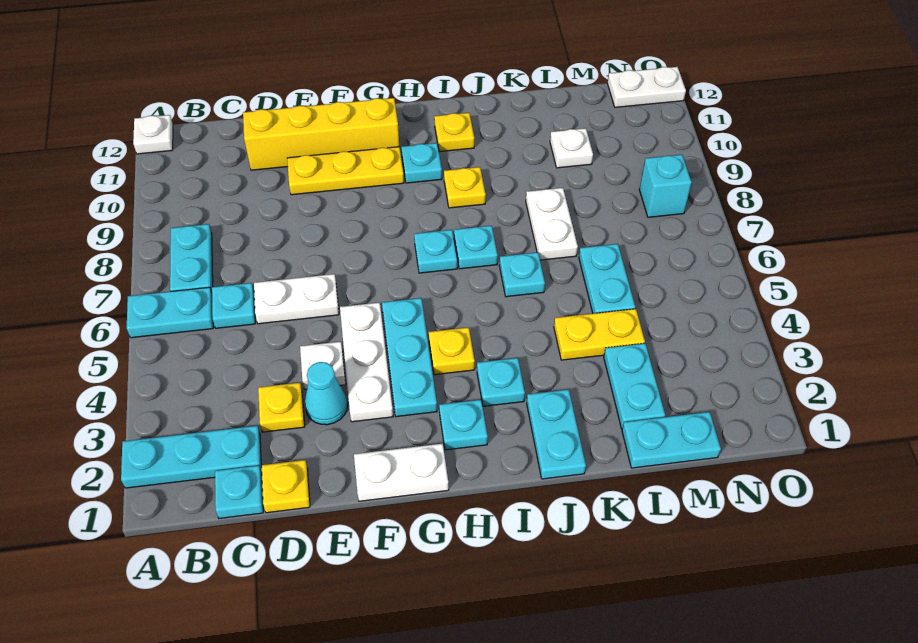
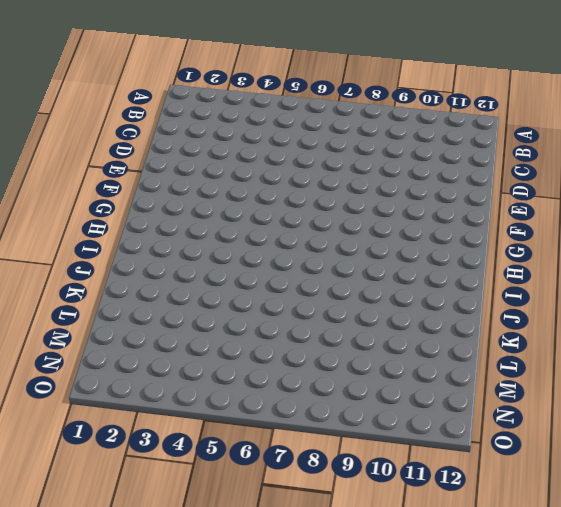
none -> cyan 1x3 plate [121,426,262,488]
none -> cyan 1x2 plate [127,287,213,338]
none -> white 1x1 plate [133,115,173,154]
none -> cyan 1x2 plate [170,224,213,292]

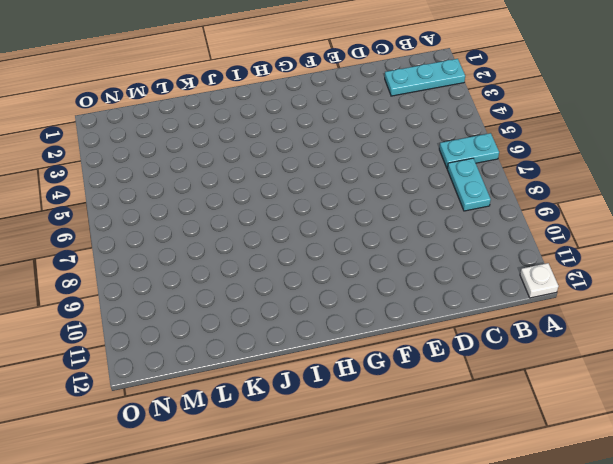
none -> cyan 1x1 plate [215,465,263,518]
none -> cyan 1x1 plate [212,283,255,328]
none -> yellow 1x1 plate [262,460,310,513]
none -> yellow 1x1 plate [258,383,305,432]

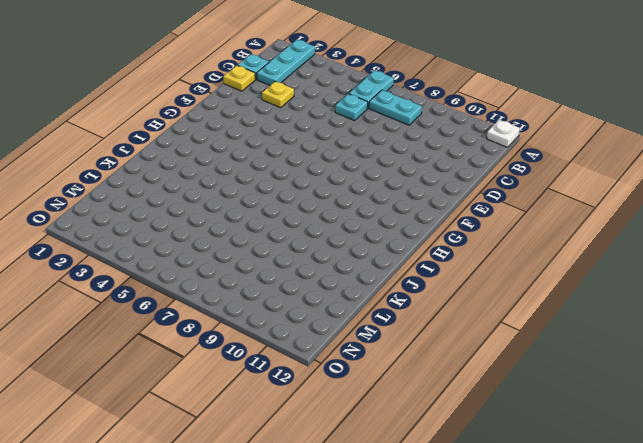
none -> white 1x2 plate [254,274,339,324]
none -> yellow 1x4 brick [243,98,399,170]
none -> cyan 1x1 cone [305,362,347,425]
none -> white 1x1 plate [300,342,346,389]

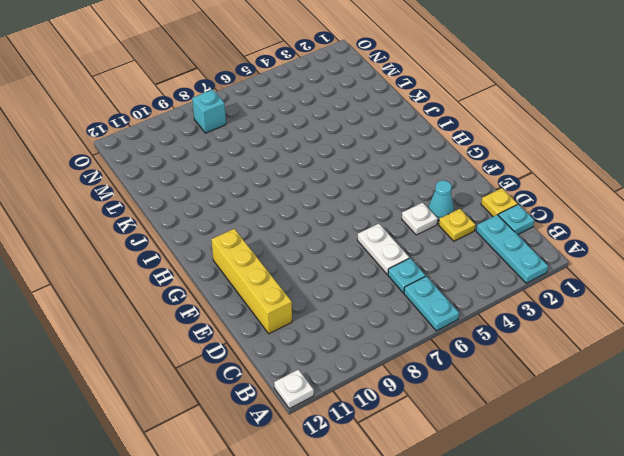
none -> cyan 1x2 plate [170,224,213,292]
none -> yellow 1x3 plate [287,147,404,195]
none -> white 1x2 plate [354,444,449,501]
none -> white 1x3 plate [340,303,393,422]

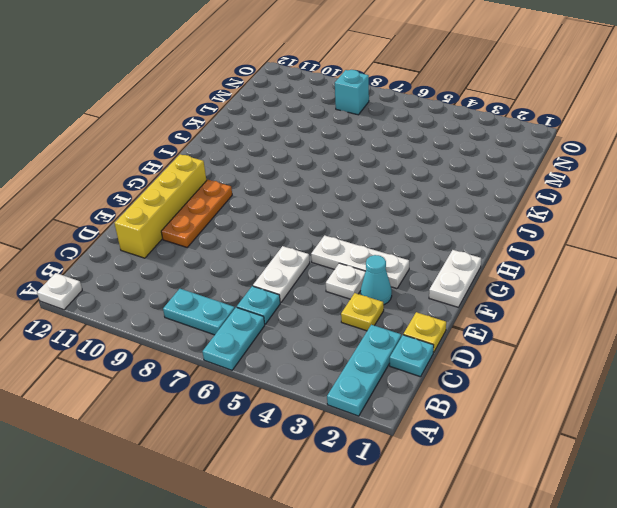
orange 1x3 plate [161,180,232,247] -> yellow 1x3 plate [287,147,404,195]
none -> cyan 1x3 plate [382,298,437,417]
none -> cyan 1x1 plate [439,400,488,450]
none -> yellow 1x1 plate [429,327,475,375]
none -> cyan 1x1 plate [414,230,457,273]

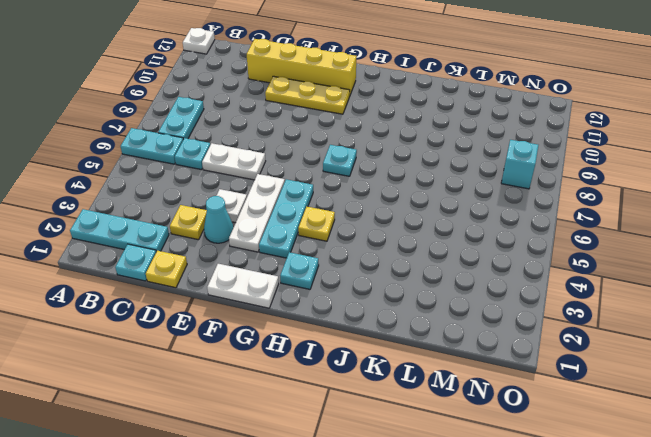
none -> cyan 1x1 plate [401,143,442,183]
none -> cyan 1x1 plate [477,358,525,406]
none -> cyan 1x1 plate [454,226,498,269]
none -> yellow 1x1 plate [444,167,486,208]

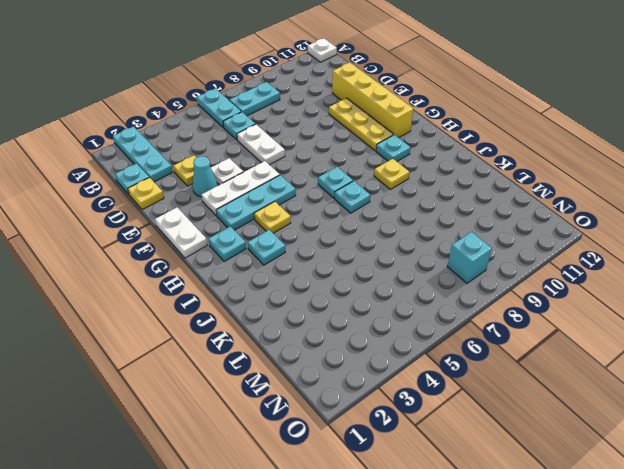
none -> yellow 1x1 plate [434,113,474,152]
none -> cyan 1x2 plate [527,389,586,479]
none -> cyan 1x1 plate [499,252,545,297]
none -> yellow 1x2 plate [554,309,645,360]

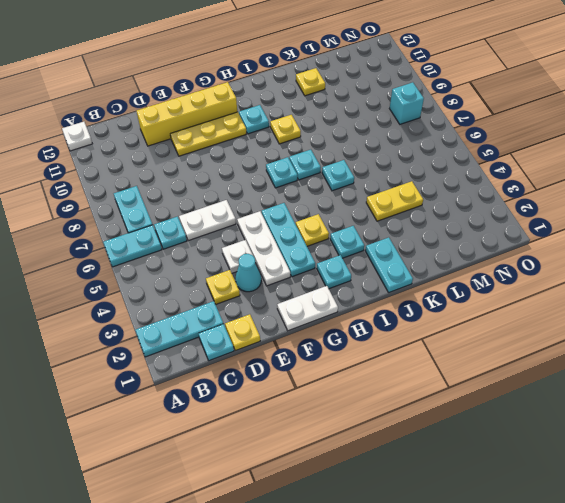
yellow 1x1 plate [296,68,325,96] -> yellow 1x1 plate moved to [434,113,474,152]
none -> white 1x2 plate [526,188,578,260]
none -> cyan 1x2 plate [622,412,721,468]
none -> cyan 1x2 plate [604,343,665,429]
none -> cyan 1x2 plate [579,244,635,313]

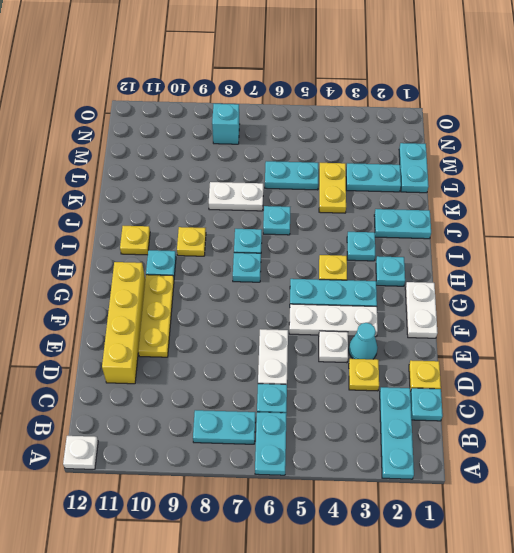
none -> white 1x1 plate [550,128,593,168]
none -> white 1x2 plate [608,67,686,107]

